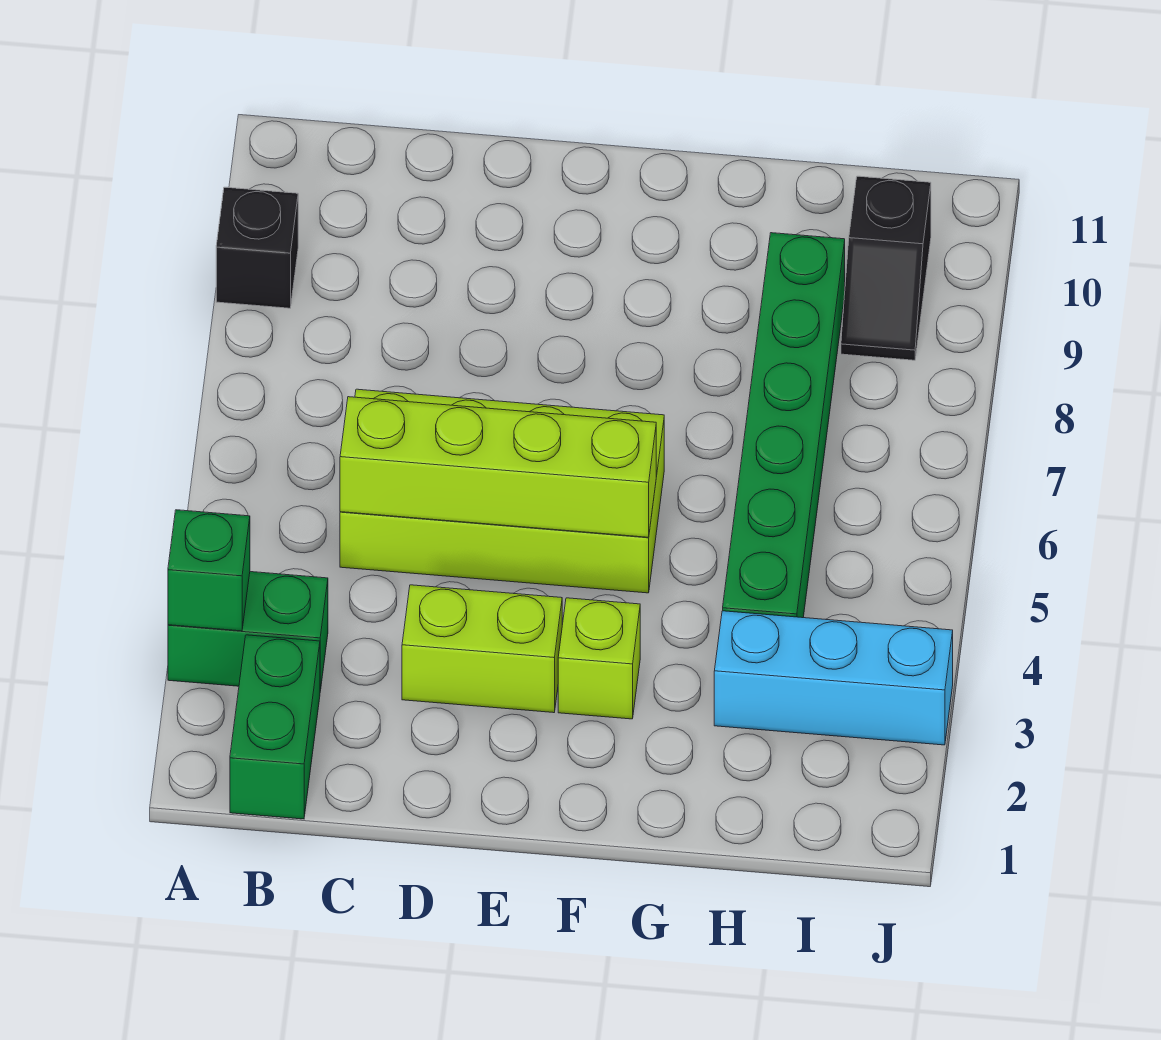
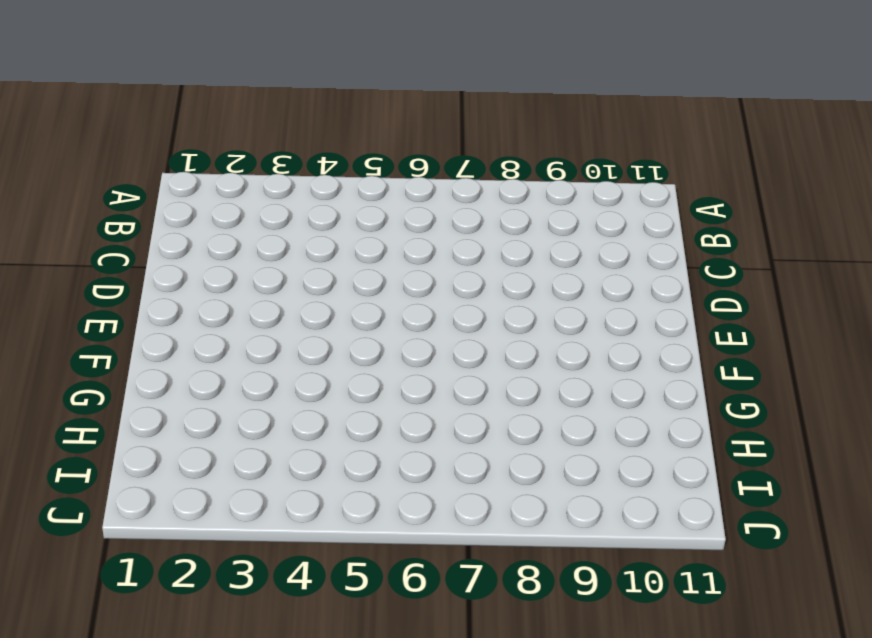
none -> green 1x2 brick [168,572,328,691]
none -> black 1x1 brick [216,187,298,308]

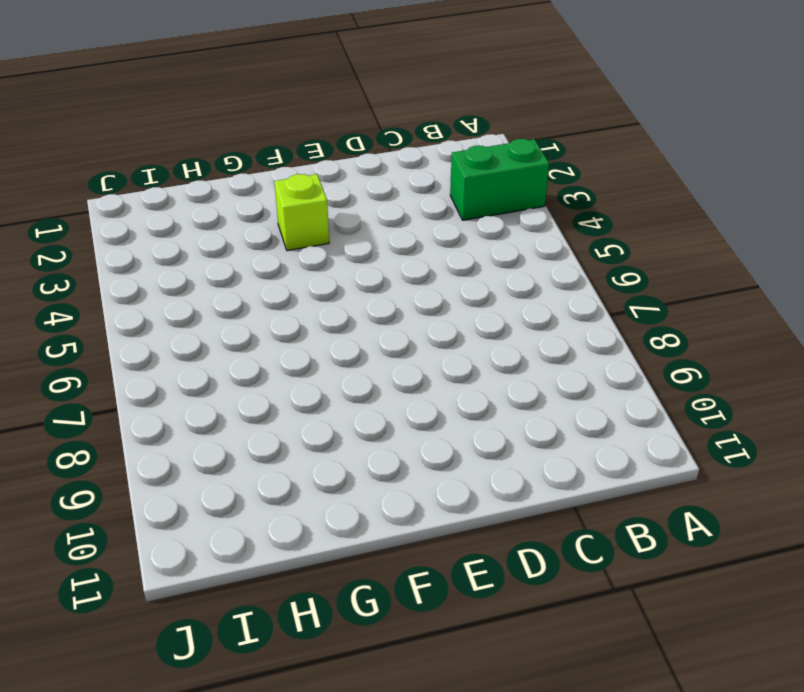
none -> black 1x1 brick [216,187,298,308]
none -> green 1x2 brick [230,635,320,819]

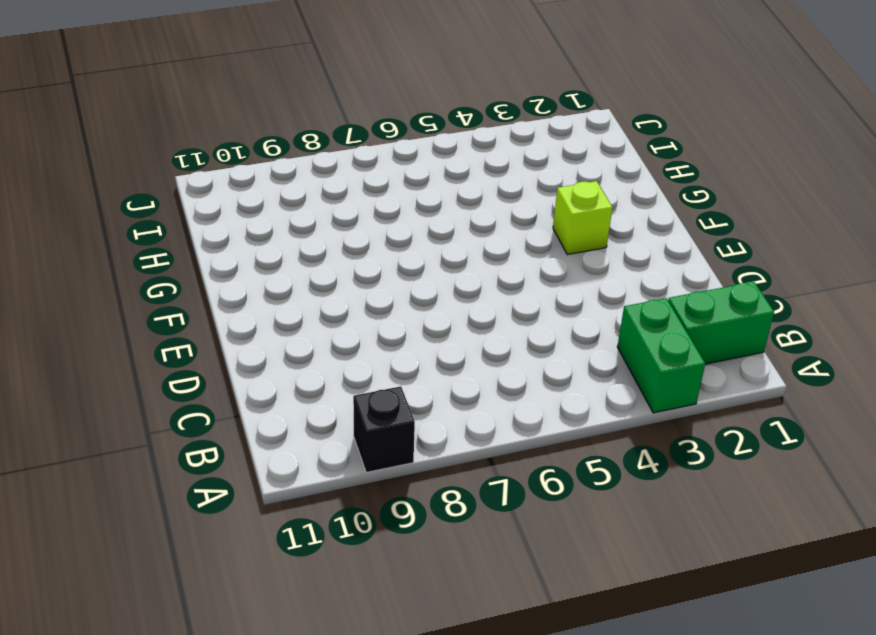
none -> lime 2x4 brick [340,389,664,593]
none -> lime 1x2 brick [402,585,562,713]

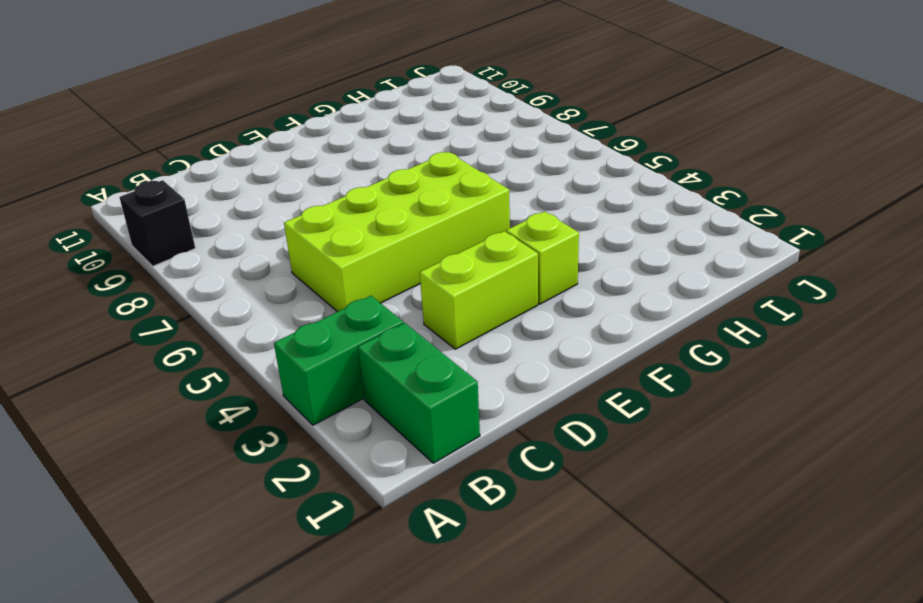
none -> cyan 1x3 brick [714,611,953,745]
none -> green 1x6 brick [723,233,845,618]

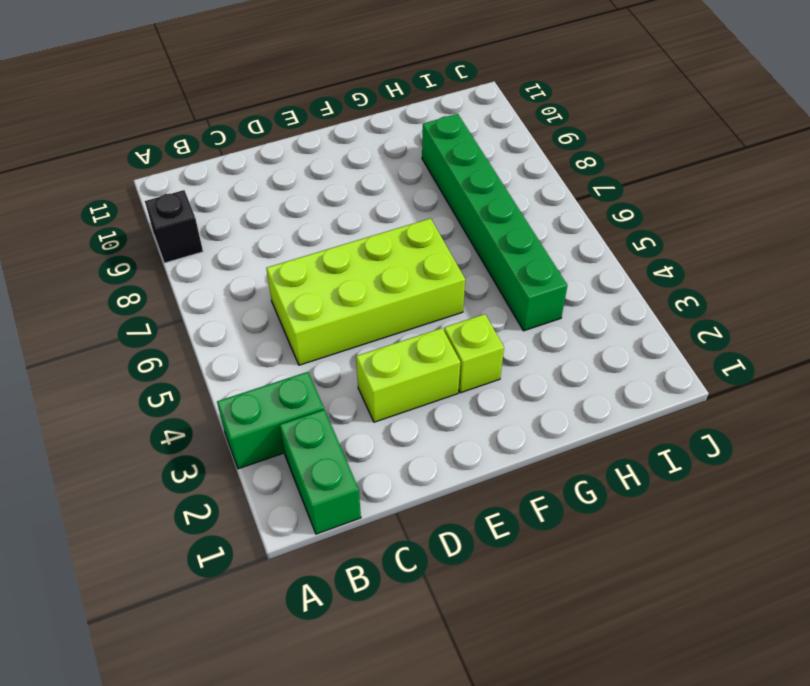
none -> cyan 1x3 brick [714,611,953,745]
none -> black 1x2 slope [841,176,931,360]

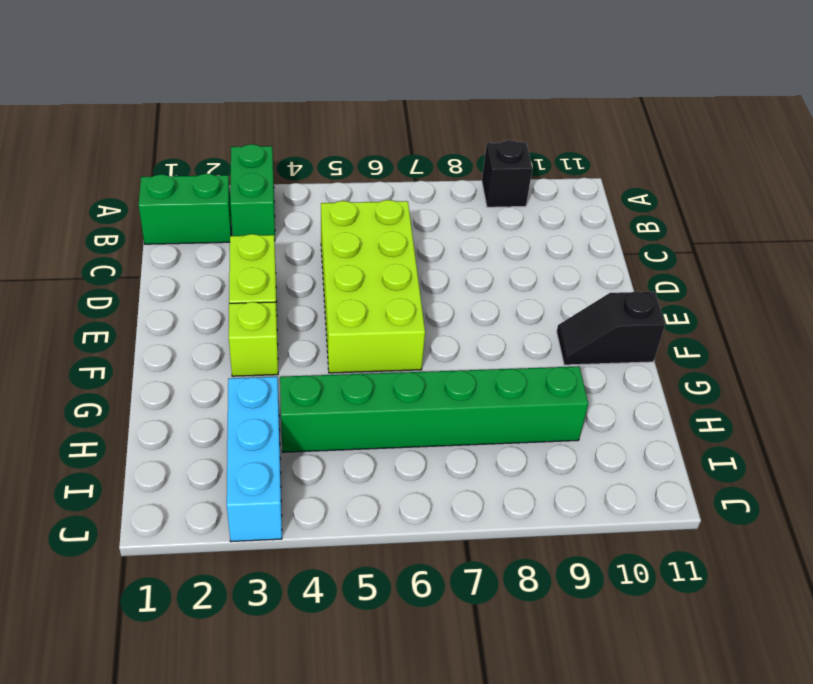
black 1x2 slope [557,291,665,365] -> black 1x2 slope moved to [841,176,931,360]
none -> green 1x1 brick [168,510,250,631]
none -> lime 1x4 brick [340,397,656,537]

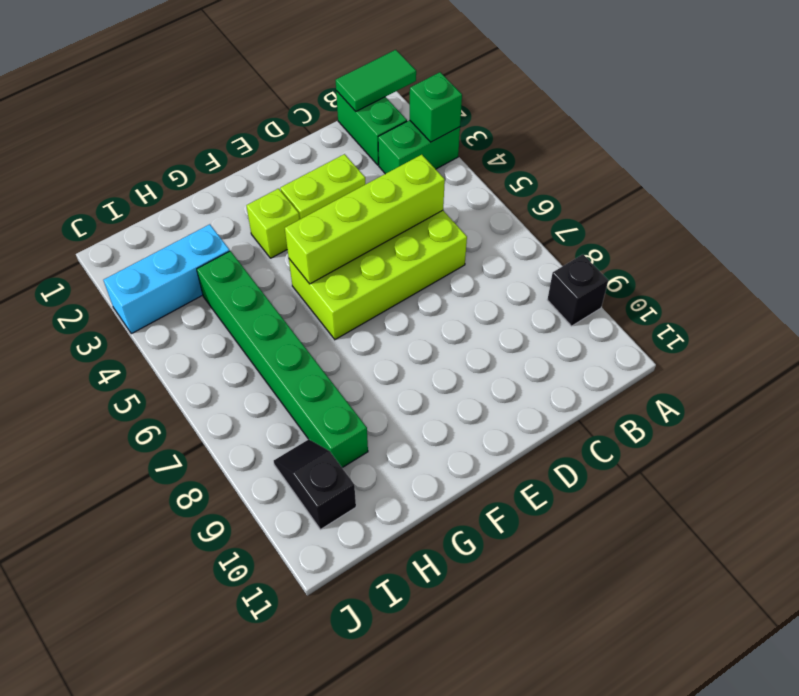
green 1x2 tile [335,50,416,111] -> none

